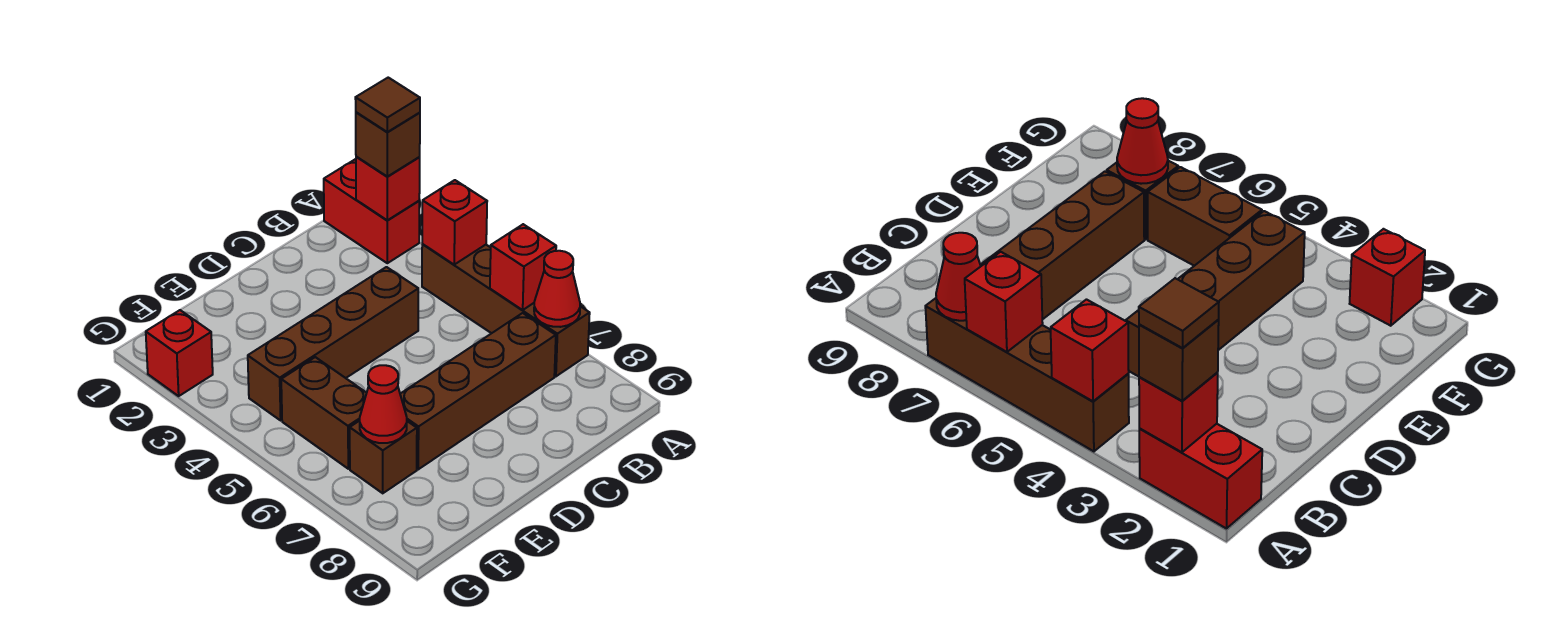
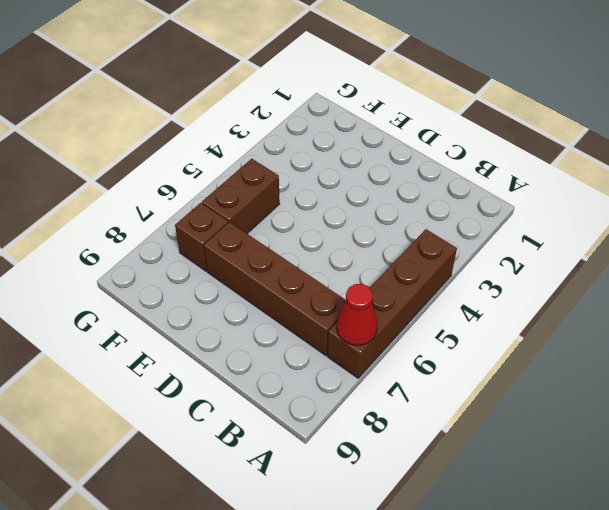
none -> red 1x2 brick [324,159,419,263]
none -> brown 1x4 brick [248,267,418,420]
none -> red 1x1 brick [146,310,213,396]

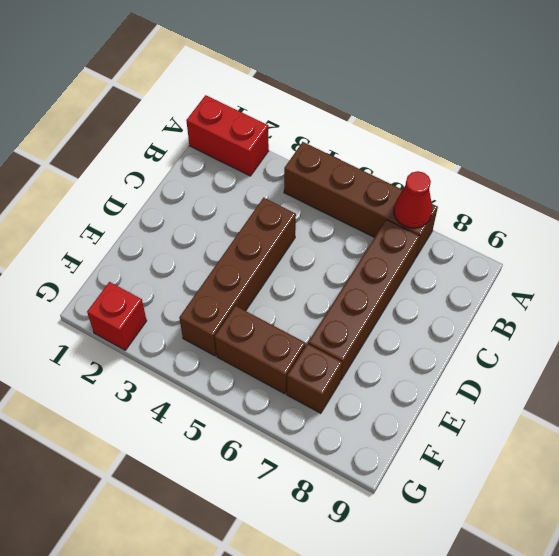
none -> red 1x1 brick [356,157,420,220]
none -> red 1x1 brick [422,180,487,265]
none -> red 1x1 brick [490,224,556,310]

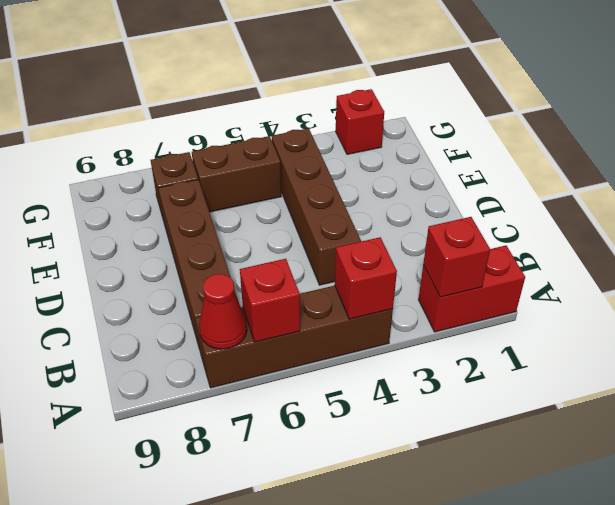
none -> red 1x1 cone [360,365,407,443]
none -> brown 1x1 brick [356,112,420,177]
none -> brown 1x1 tile [355,78,420,132]

